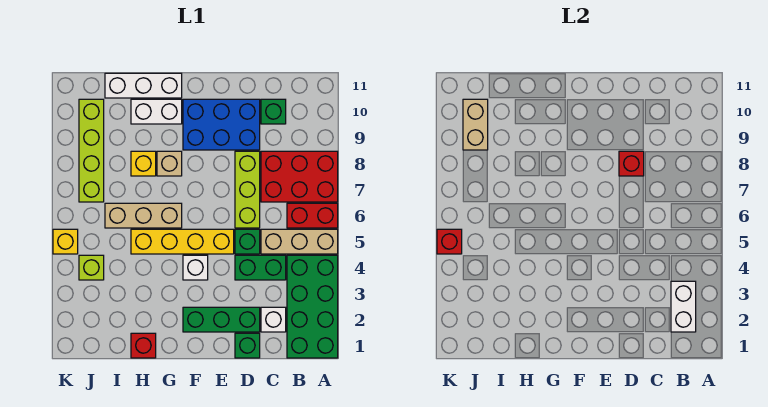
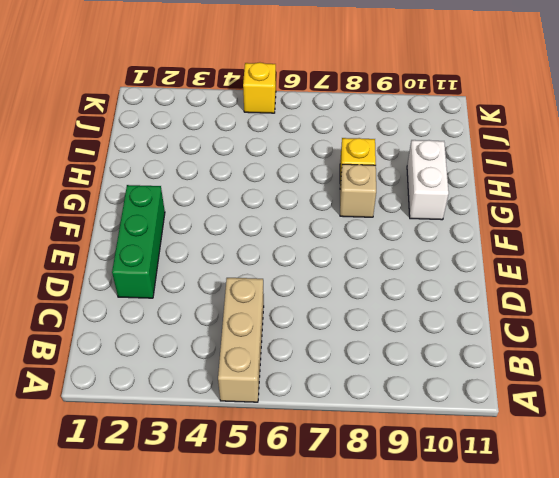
none -> green 2x4 brick [287,255,338,358]
none -> red 1x2 brick [287,203,338,228]
none -> red 2x3 brick [261,151,338,202]

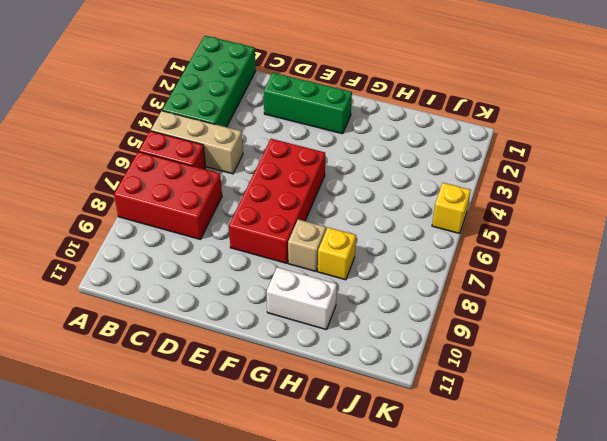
red 2x4 brick [229,139,325,263] -> yellow 1x4 brick [131,229,234,254]
none -> white 1x1 brick [261,307,286,332]
none -> green 1x2 brick [235,255,286,280]
none -> green 1x1 brick [261,99,286,124]

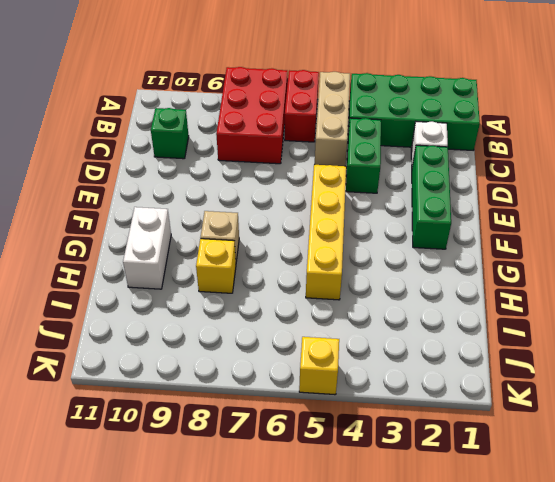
none -> green 1x1 brick [235,333,260,358]
none -> green 1x1 brick [235,229,260,254]
none -> lime 1x3 brick [235,151,260,228]

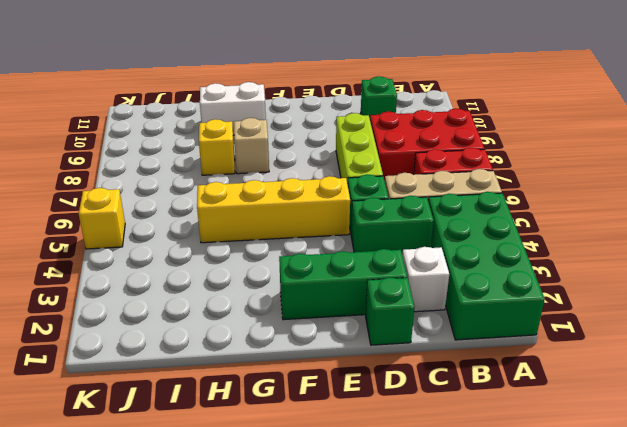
none -> blue 2x3 brick [183,99,260,150]
none -> white 1x1 brick [183,255,208,280]
none -> tan 1x3 brick [105,203,182,228]

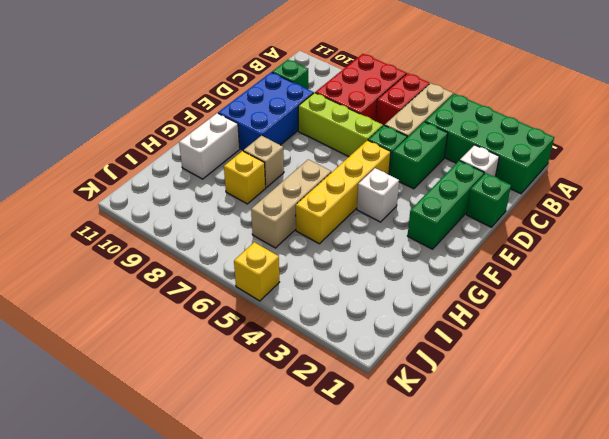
none -> white 1x3 brick [105,73,182,98]
none -> red 1x1 brick [131,333,156,358]
none -> lime 1x1 brick [79,255,104,280]

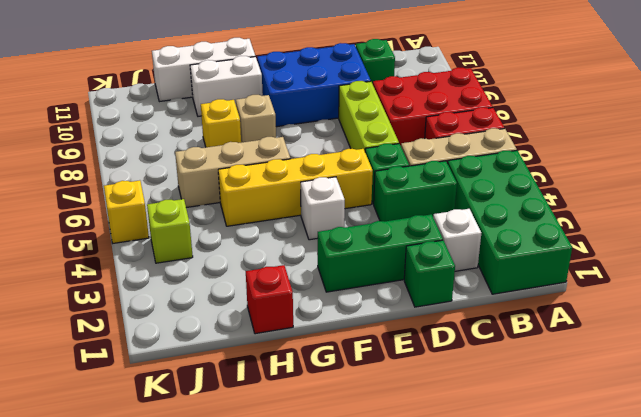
none -> lime 1x4 brick [79,99,104,202]
none -> white 1x2 brick [671,281,696,332]
none -> red 1x1 brick [619,151,644,176]

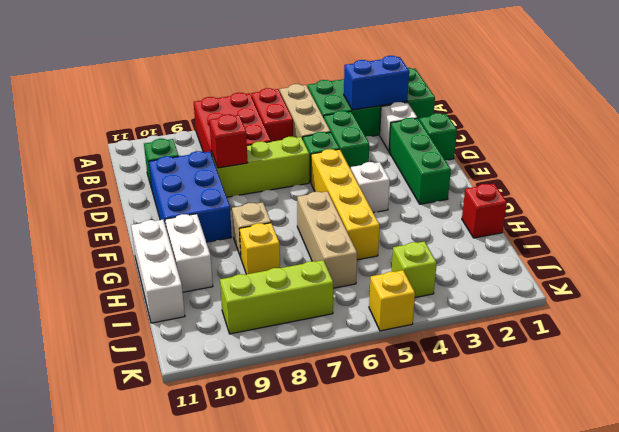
blue 1x2 brick [344,56,409,110] -> white 1x2 brick [671,281,696,332]
lime 1x3 brick [220,260,333,334] -> lime 1x4 brick [79,99,104,202]
none -> tan 1x2 brick [463,99,488,150]
none -> red 1x1 brick [437,229,462,254]

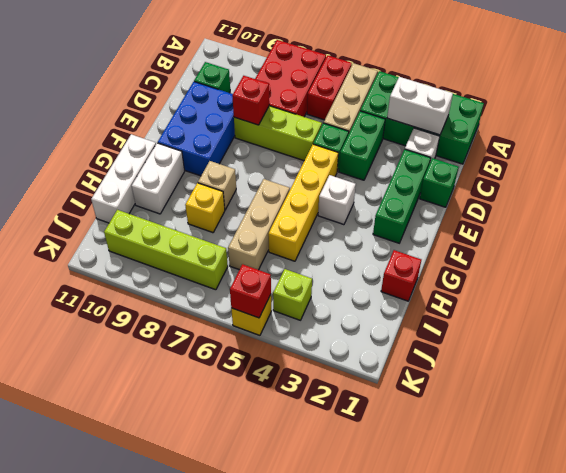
none -> tan 1x2 brick [463,99,488,150]

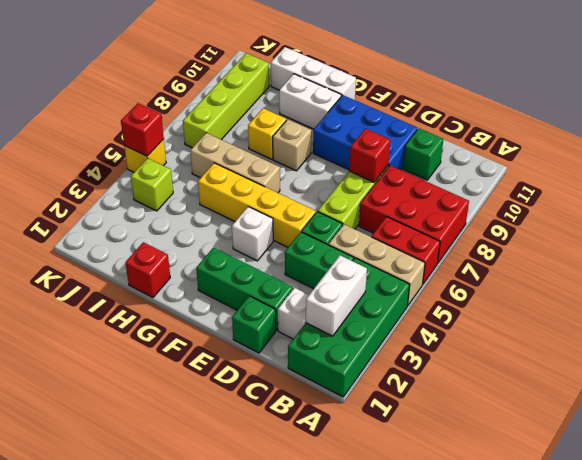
none -> tan 1x2 brick [463,99,488,150]

